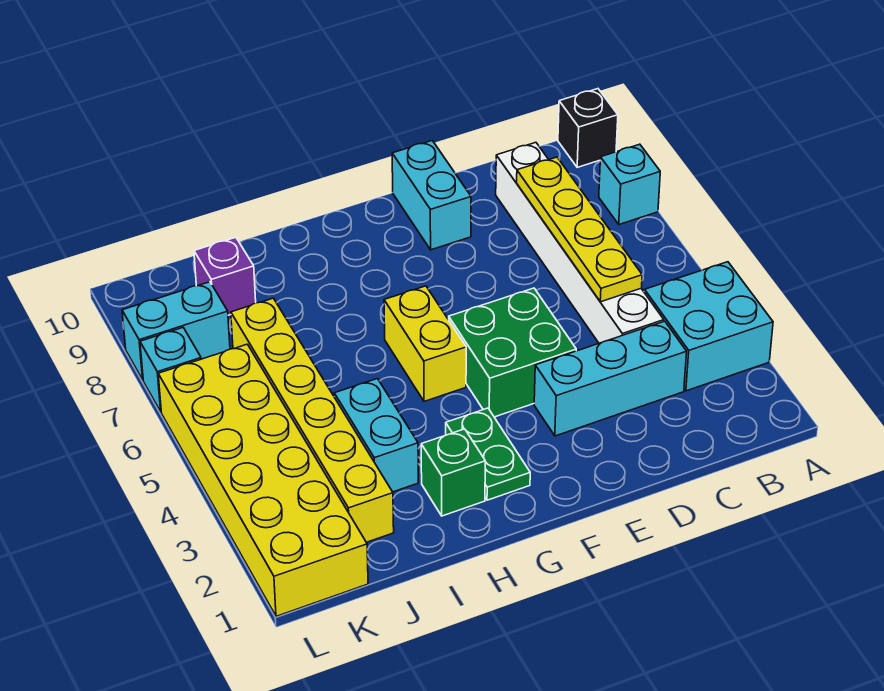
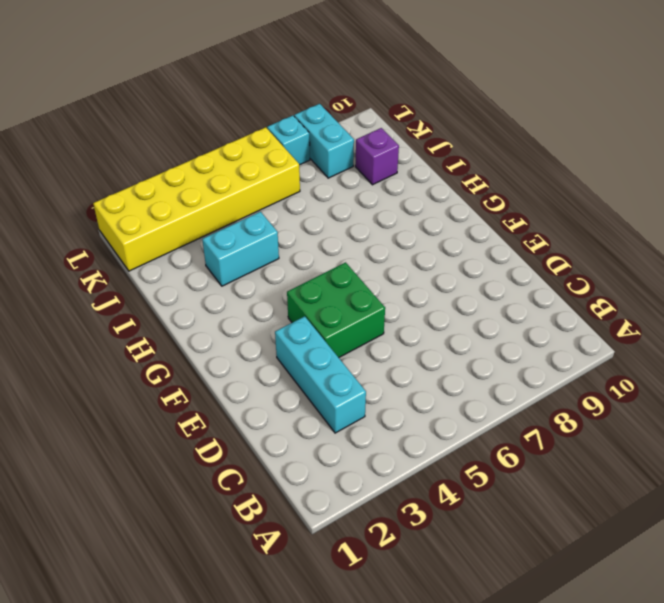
none -> cyan 2x2 brick [644,262,773,391]
none -> cyan 1x1 brick [599,144,660,224]
none -> black 1x1 brick [558,89,618,167]

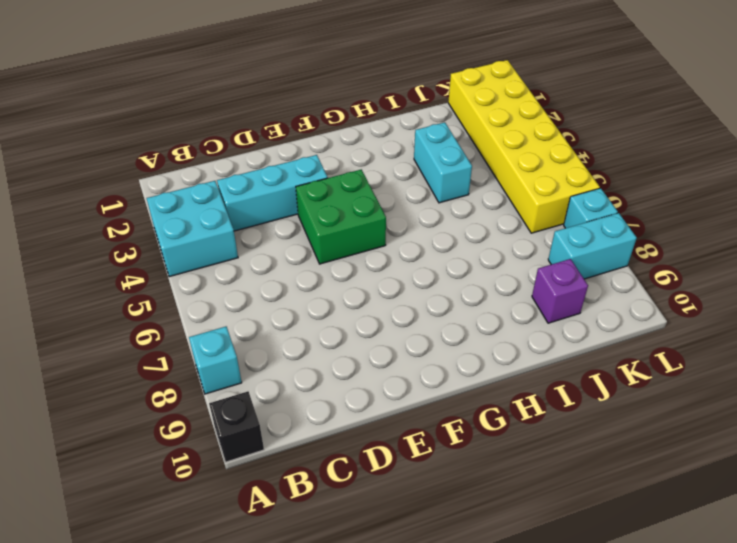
none -> white 1x6 brick [496,142,664,343]
none -> cyan 1x2 brick [392,141,471,250]
none -> green 1x2 plate [446,408,530,500]

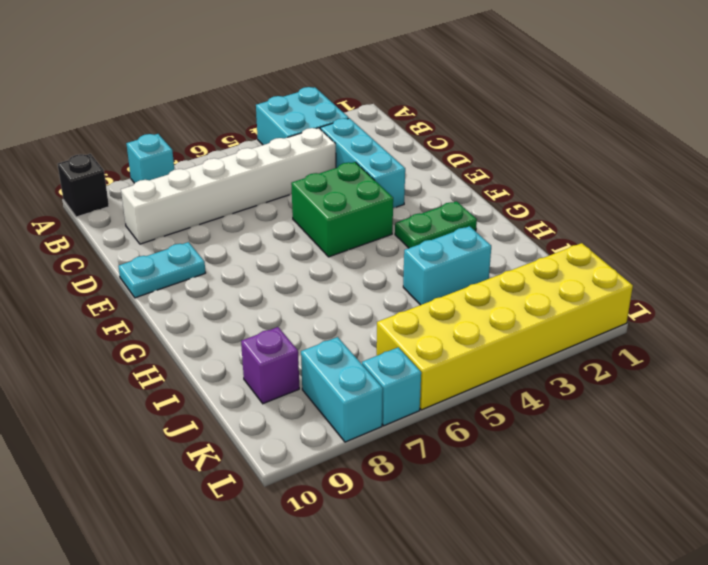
cyan 1x2 plate [118,242,206,298] -> cyan 1x2 brick [392,141,471,250]
none -> yellow 1x2 brick [384,286,466,401]
none -> green 1x1 brick [421,429,485,516]
none -> yellow 1x6 brick [231,298,394,542]

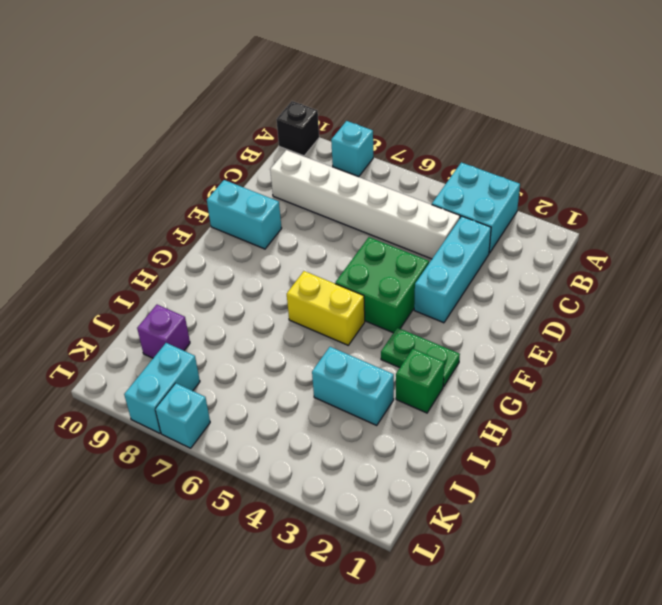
none -> yellow 1x6 brick [231,298,394,542]
none -> yellow 2x6 brick [158,344,368,616]
none -> yellow 1x4 plate [517,157,642,302]

